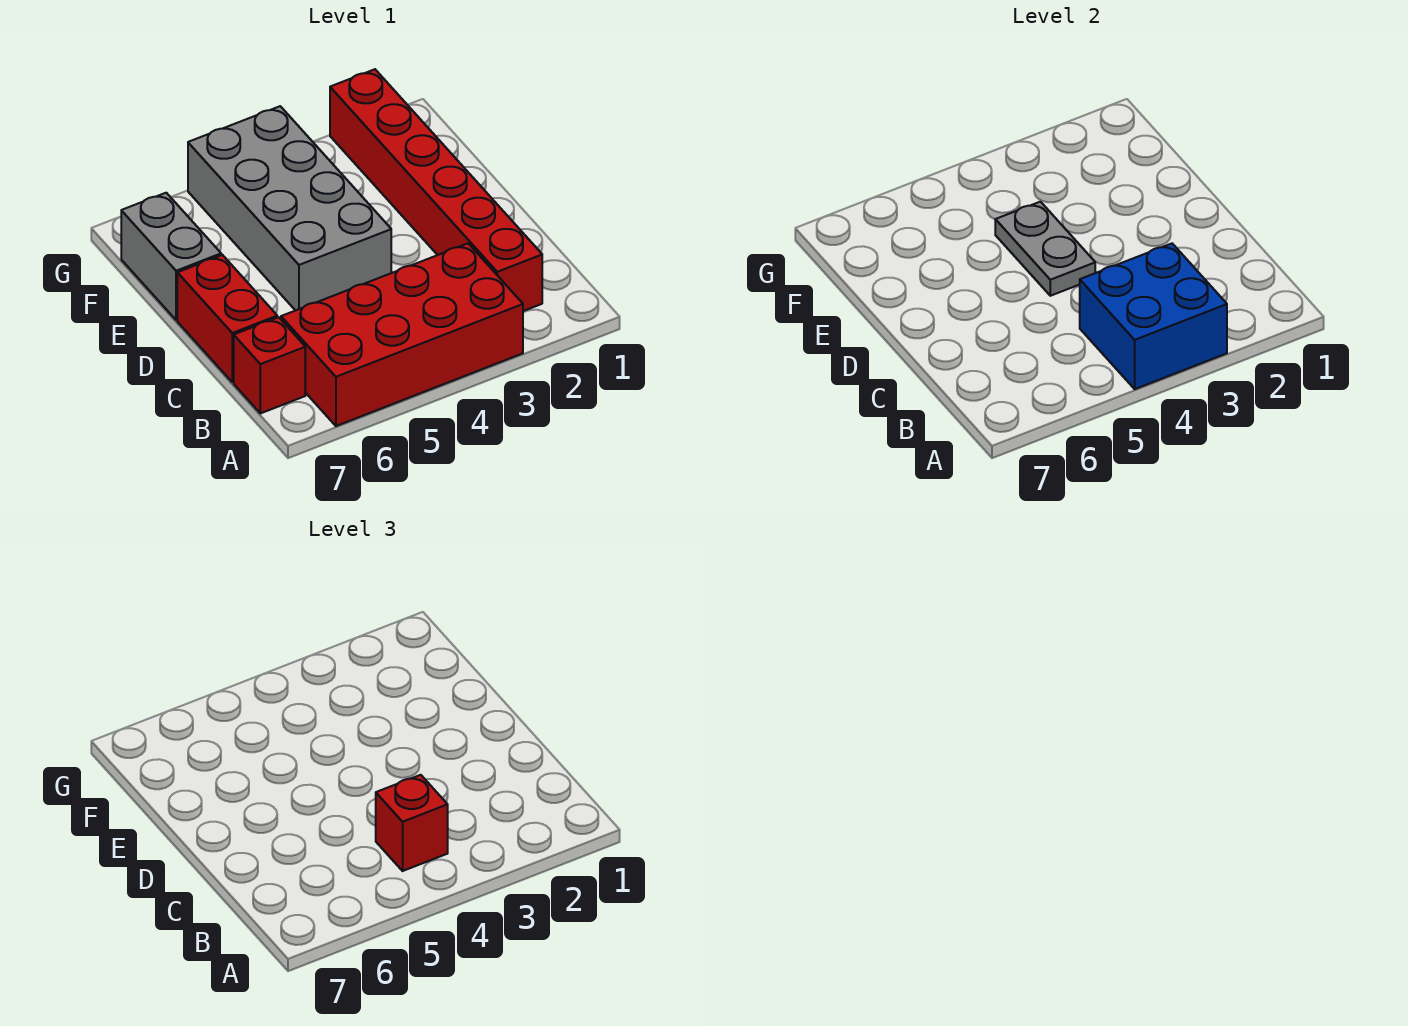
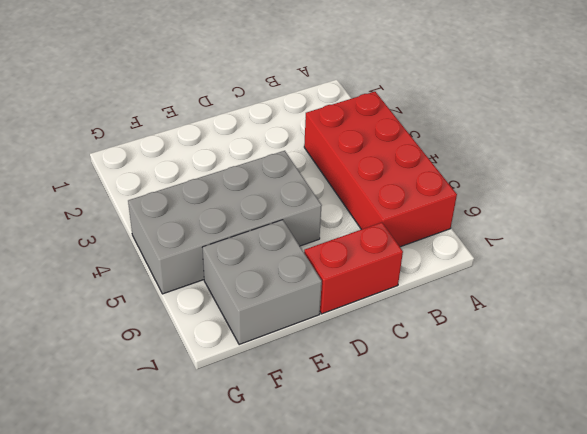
grey 2x2 brick [203,220,322,345] -> grey 1x2 brick [121,193,221,320]
none -> red 1x6 brick [330,69,542,311]
none -> red 1x1 brick [234,317,305,413]

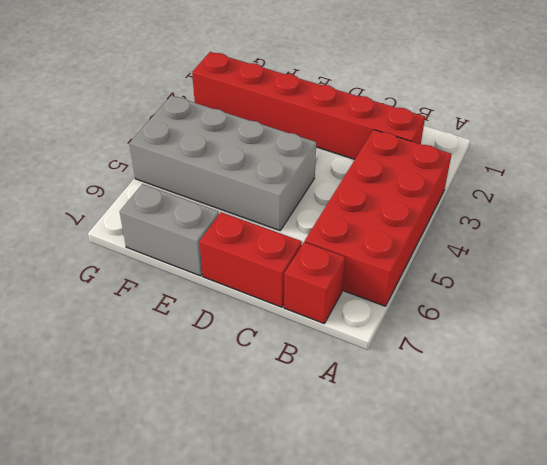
none -> blue 2x2 brick [1080,244,1227,389]
none -> grey 1x2 plate [995,202,1095,296]

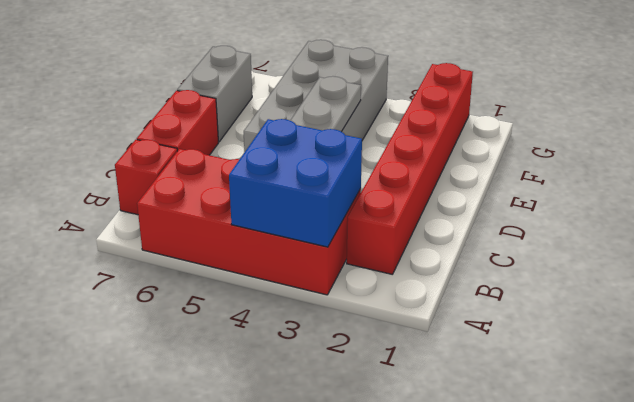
none -> red 1x1 brick [376,775,448,871]

